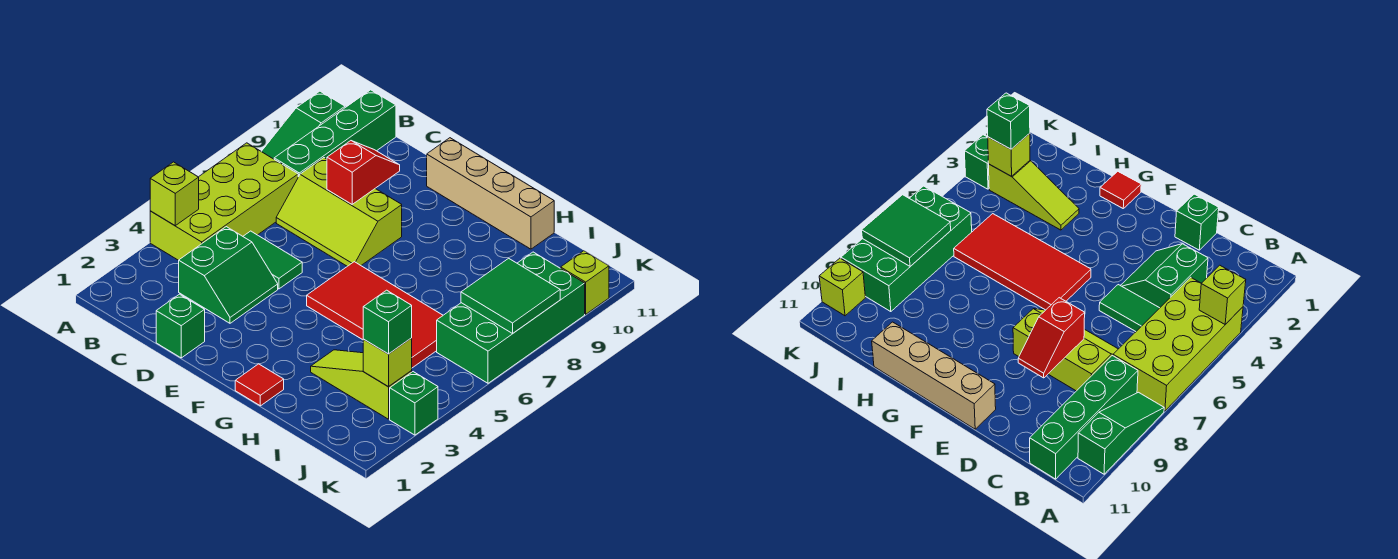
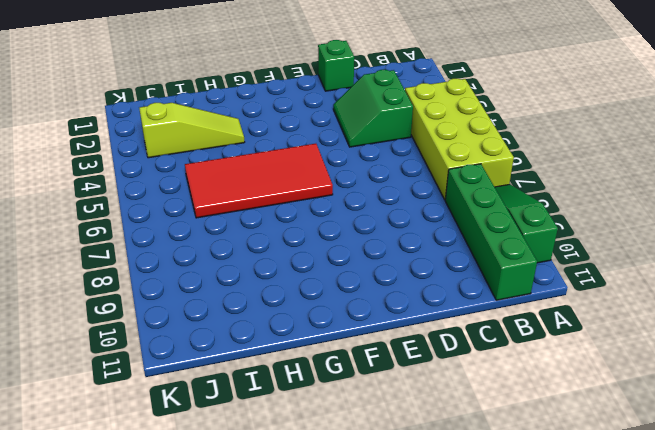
none -> green 1x2 tile [243,231,302,289]
none -> lime 2x3 slope [276,158,402,266]
none -> tan 1x4 brick [427,138,554,249]

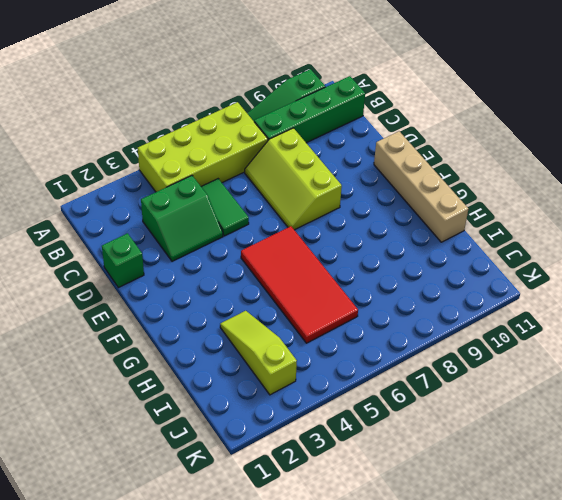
none -> red 1x1 tile [235,364,284,406]
none -> green 2x4 brick [437,252,585,383]
none -> green 1x1 brick [390,372,438,435]

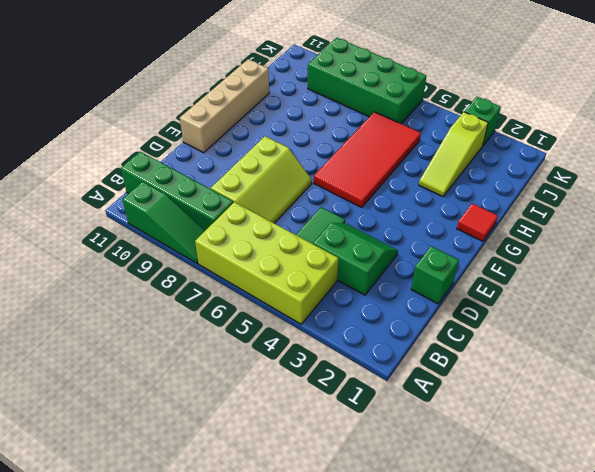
none -> lime 1x1 brick [561,251,609,314]
none -> lime 1x1 brick [150,162,199,226]
none -> red 1x2 slope [327,141,400,204]

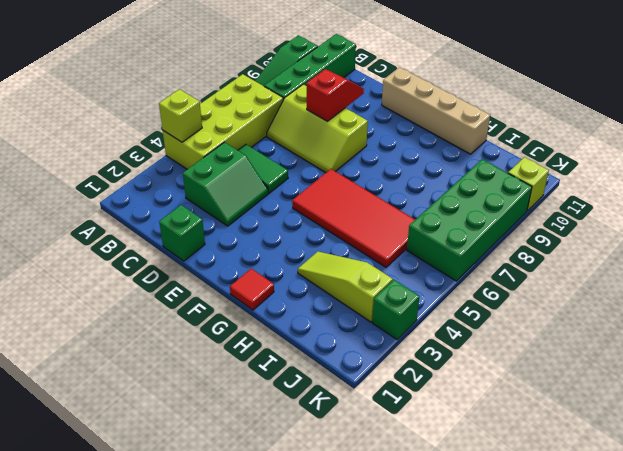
none -> lime 1x1 brick [363,338,412,387]
none -> green 2x2 tile [461,258,560,333]
none -> green 1x1 brick [363,290,412,354]

